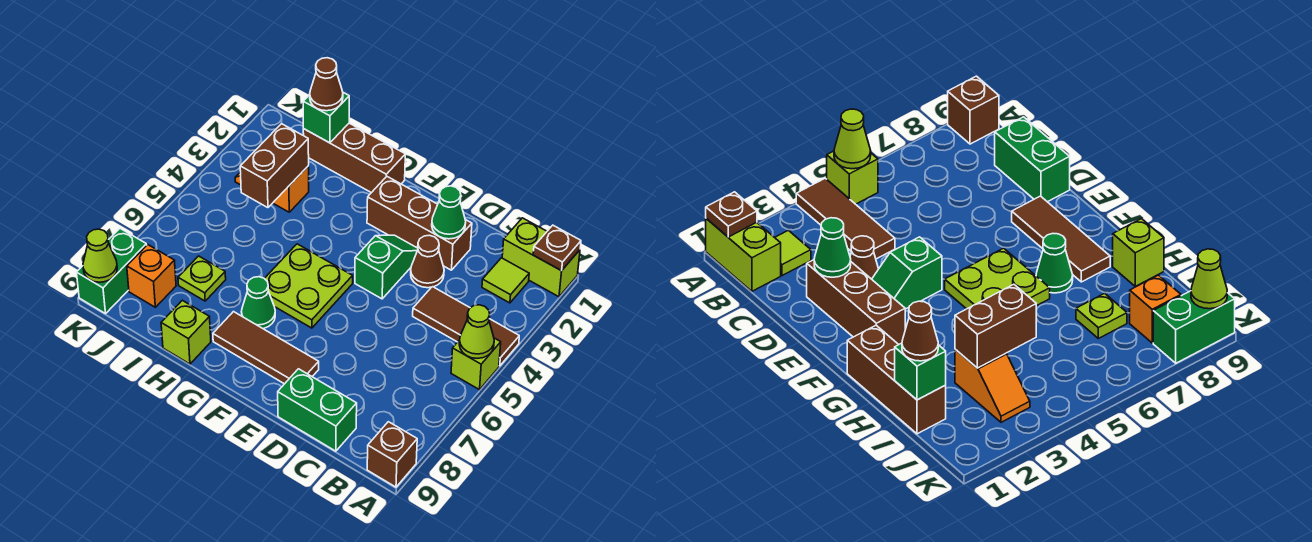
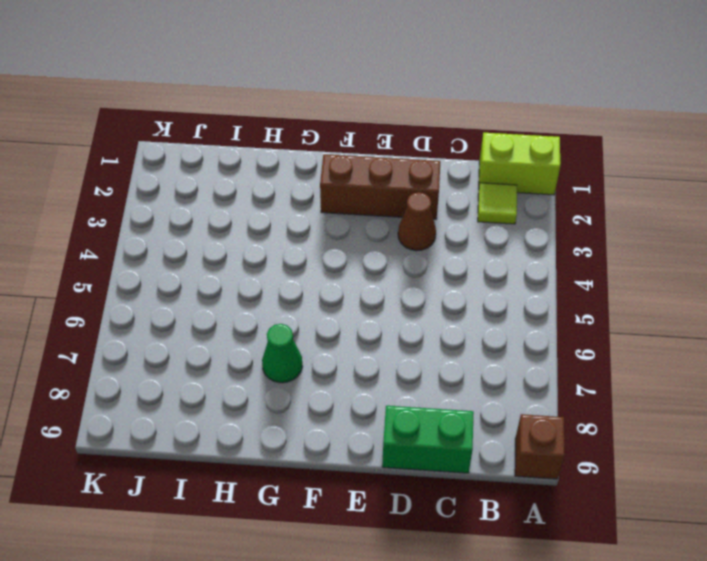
none -> brown 1x3 tile [413,287,519,366]
none -> lime 1x1 brick [451,338,501,390]
none -> green 1x2 slope [355,235,418,299]

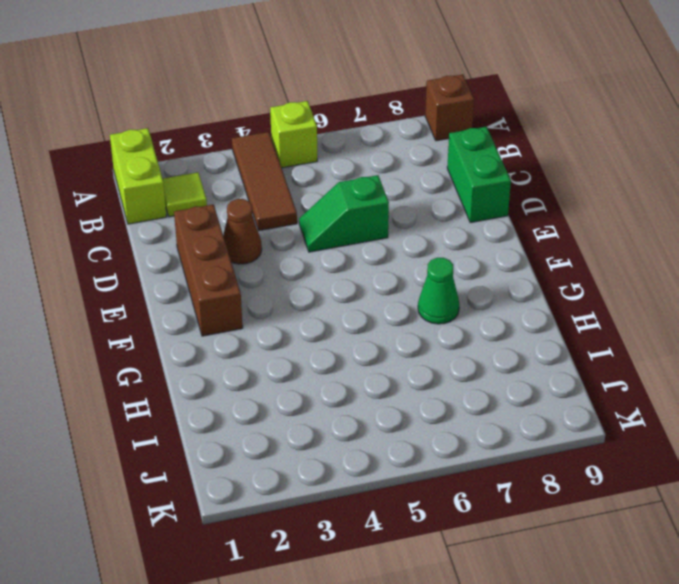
green 1x2 slope [299,175,389,252] -> green 1x2 slope moved to [355,235,418,299]
none -> brown 1x3 tile [213,312,319,384]
none -> lime 2x2 plate [264,244,353,328]
none -> brown 1x3 brick [303,123,405,193]

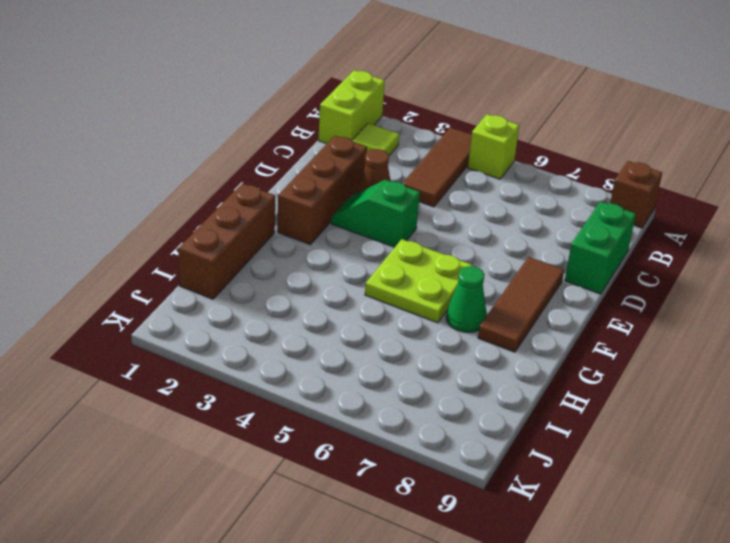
none -> lime 1x1 brick [161,300,211,364]
none -> orange 1x2 slope [235,166,309,212]
none -> lime 1x1 plate [178,256,226,301]

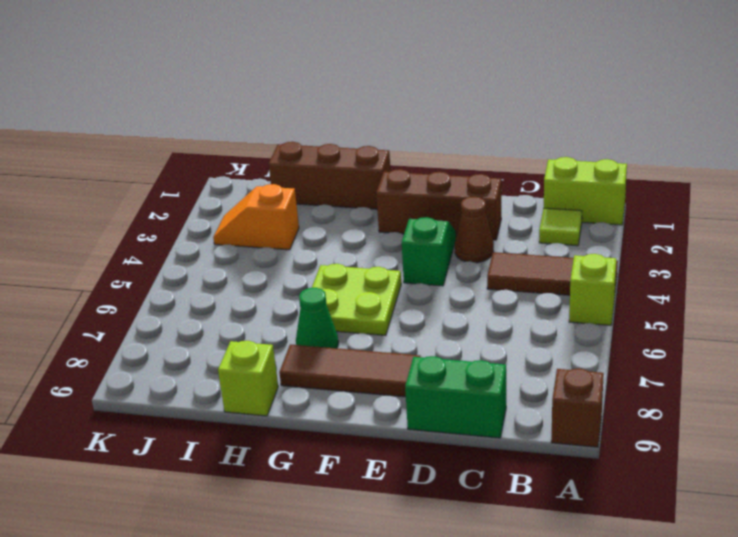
none -> lime 1x1 plate [178,256,226,301]
none -> orange 1x1 brick [127,245,176,307]
none -> green 1x2 brick [77,229,147,314]

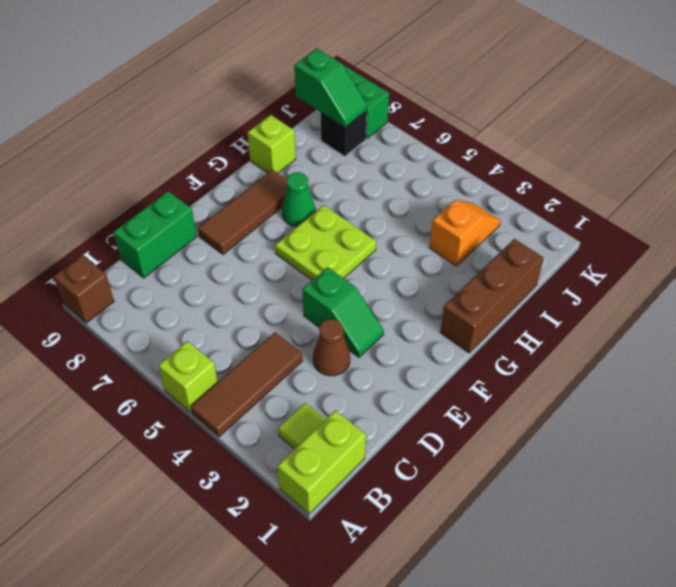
black 1x1 brick [321,111,367,156] -> orange 1x1 brick [127,245,176,307]
green 1x2 slope [294,49,367,127] -> none
none -> brown 1x3 brick [367,177,472,270]
none -> lime 1x1 plate [178,256,226,301]
none -> brown 1x1 plate [533,225,581,271]

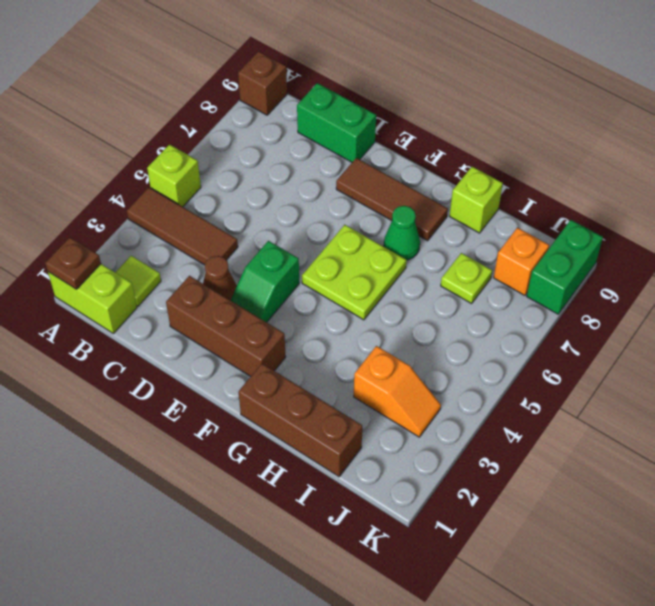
none -> lime 1x1 cone [459,305,494,358]
none -> green 1x1 cone [432,186,466,239]
none -> green 1x1 brick [303,93,349,143]

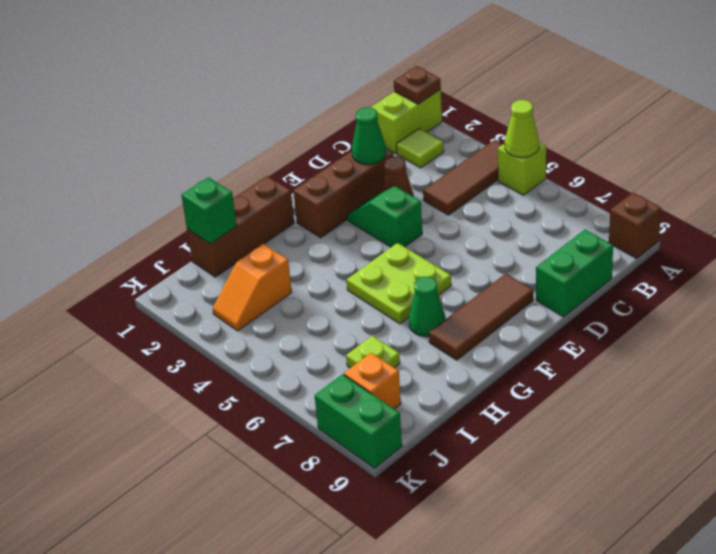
none -> lime 1x1 brick [161,300,211,364]
none -> brown 1x2 brick [240,124,309,208]
none -> lime 1x1 cone [83,229,117,282]

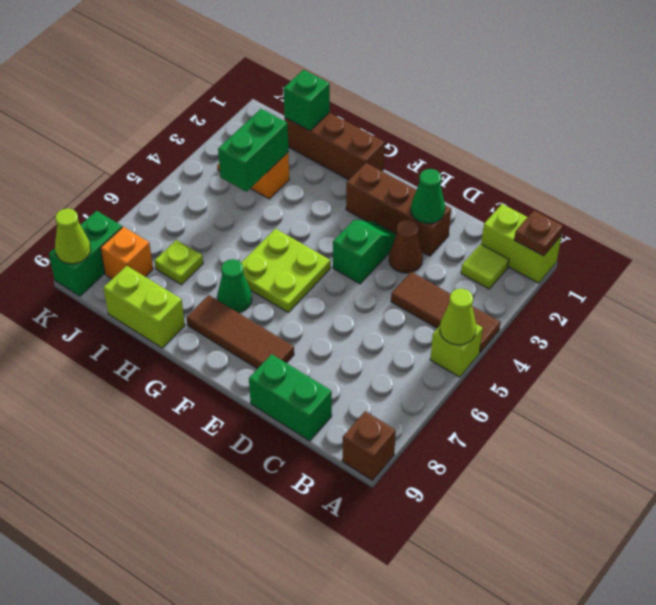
lime 1x2 brick [104,266,185,348] -> lime 1x1 brick [161,300,211,364]
green 1x2 brick [218,109,288,192] -> brown 1x2 brick [240,124,309,208]
none -> brown 1x1 cone [310,58,343,111]

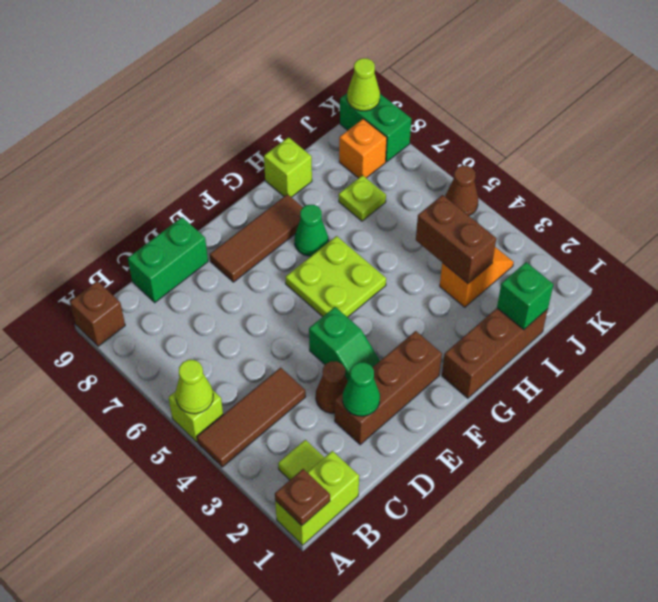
brown 1x1 cone [445,166,478,216] -> brown 1x1 cone moved to [310,58,343,111]

